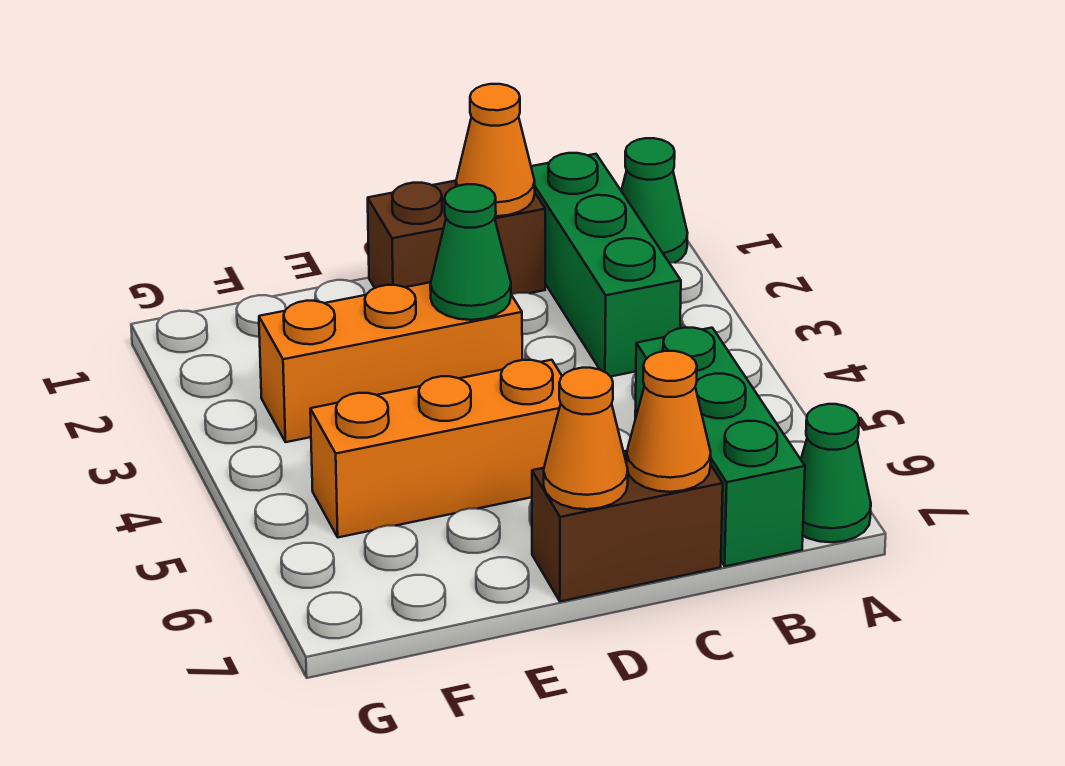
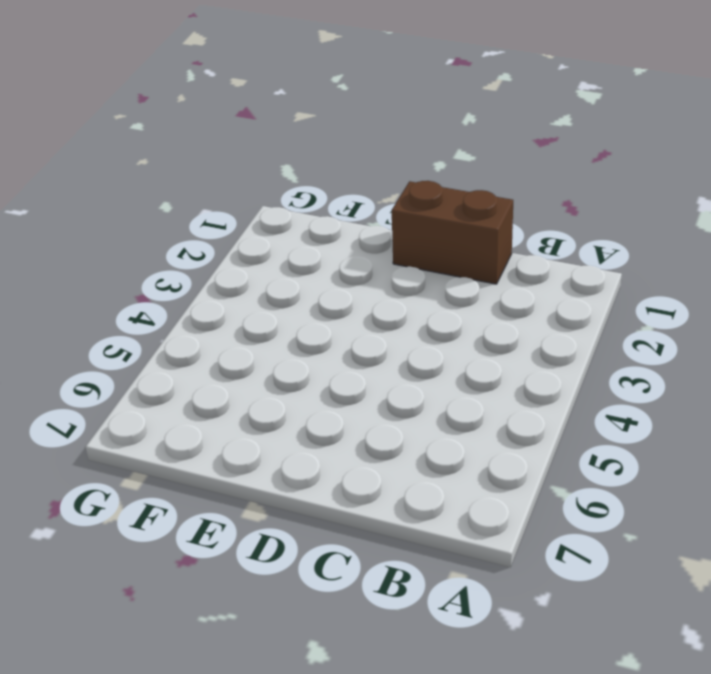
none -> green 1x1 cone [621,138,688,263]
none -> green 1x1 cone [801,404,871,542]
none -> green 1x3 brick [531,153,681,377]

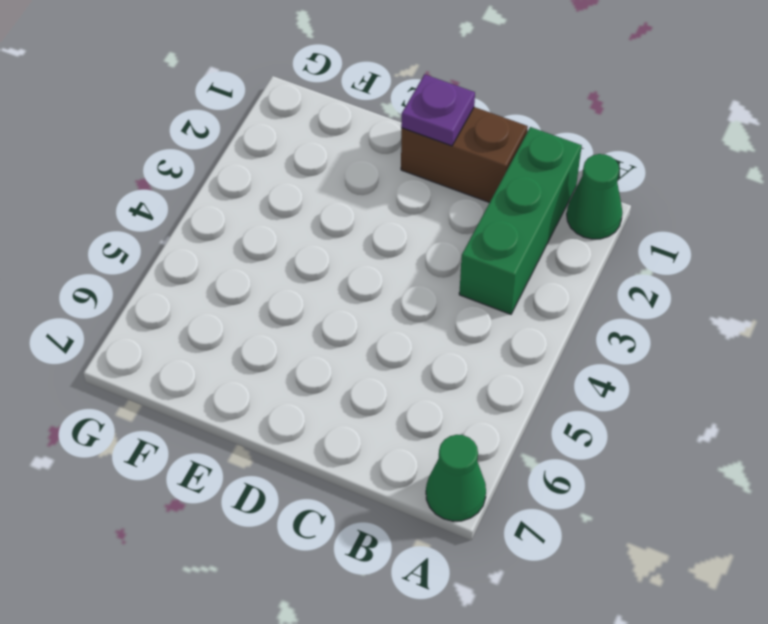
purple 1x1 plate [401,74,475,146] -> none
none -> green 1x3 brick [635,328,805,566]
none -> brown 1x2 brick [532,451,723,601]
none -> orange 1x3 brick [259,282,522,442]

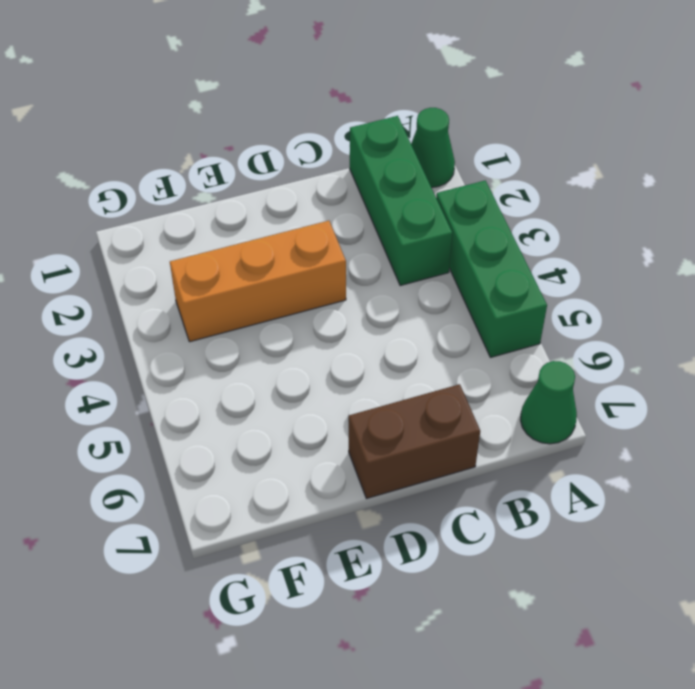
green 1x3 brick [436,181,547,357] -> green 1x3 brick moved to [635,328,805,566]
none -> brown 1x2 brick [368,181,545,294]
none -> orange 1x3 brick [310,360,562,537]
none -> orange 1x1 cone [456,84,535,216]

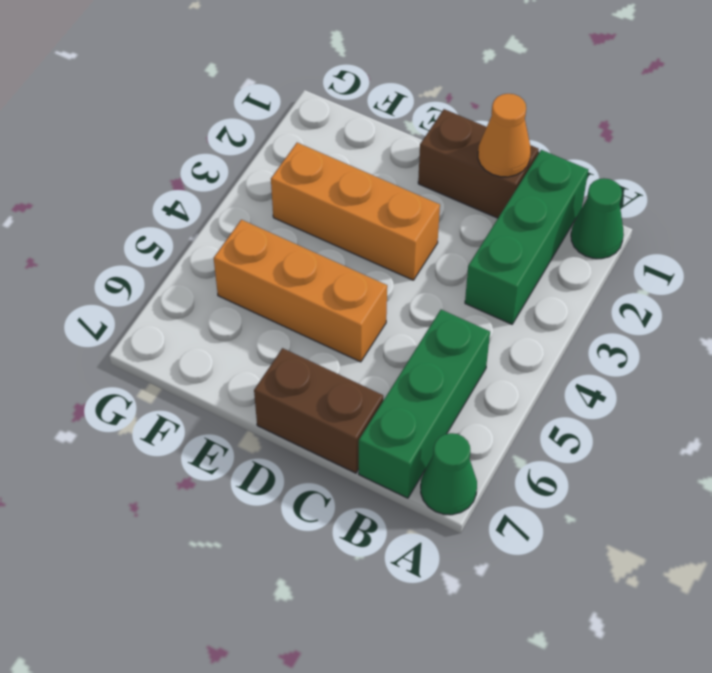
none -> orange 1x1 cone [627,351,711,492]
none -> green 1x1 cone [430,184,511,320]
none -> orange 1x1 cone [544,368,628,509]

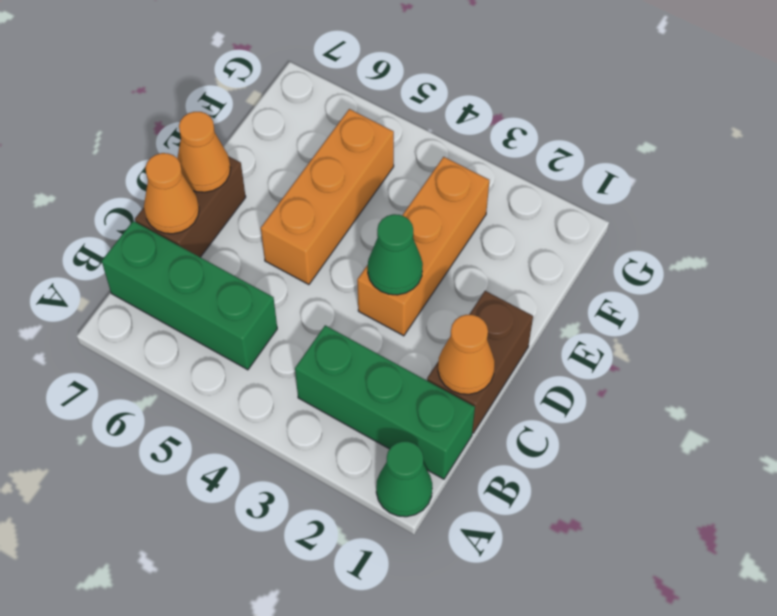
none -> green 1x1 cone [801,404,871,542]

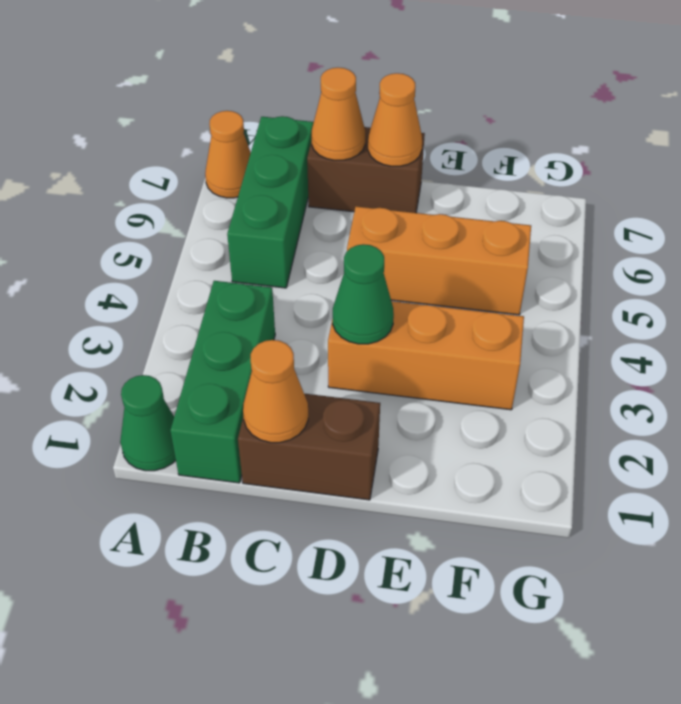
orange 1x1 cone [205,111,251,198] -> green 1x1 cone [801,404,871,542]

